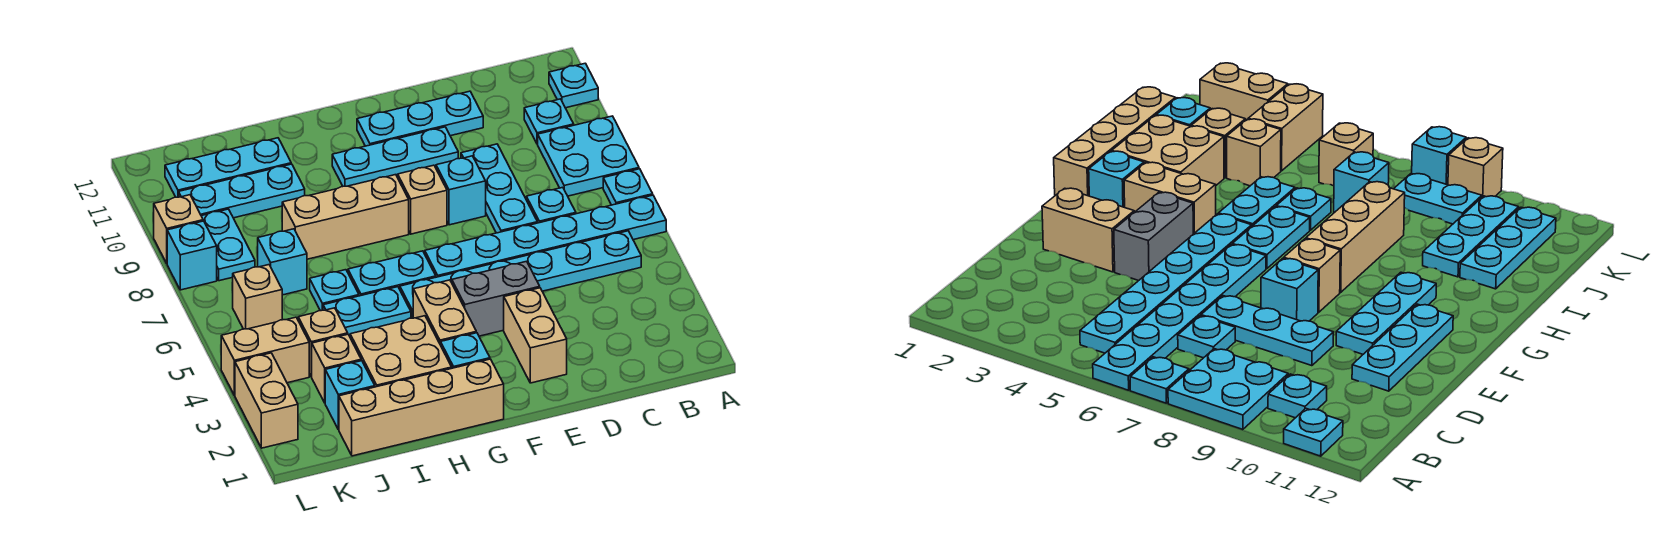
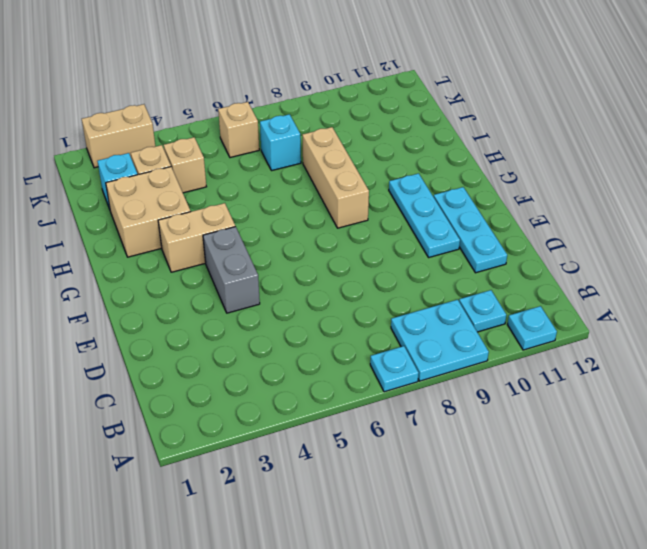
none -> cyan 1x6 plate [425,195,666,277]
none -> cyan 1x6 plate [400,231,641,318]
none -> cyan 1x1 plate [526,187,576,223]
none -> cyan 1x3 plate [461,144,537,233]

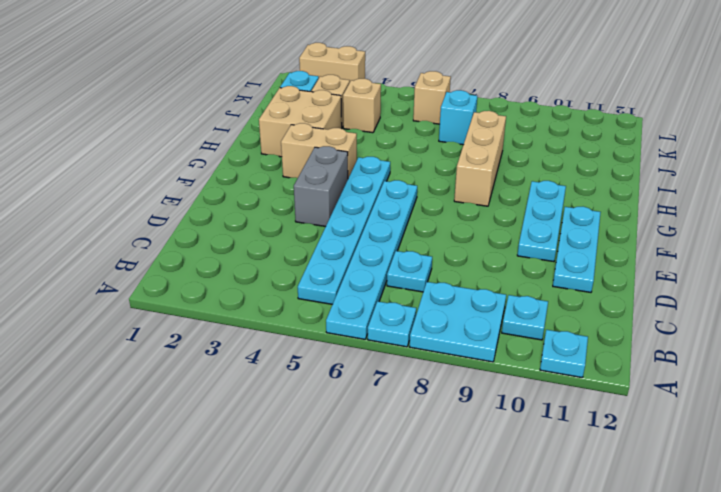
none -> cyan 1x3 plate [461,144,537,233]
none -> tan 1x2 brick [504,288,567,383]
none -> cyan 1x1 brick [436,156,486,225]
none -> tan 1x1 brick [398,165,447,234]

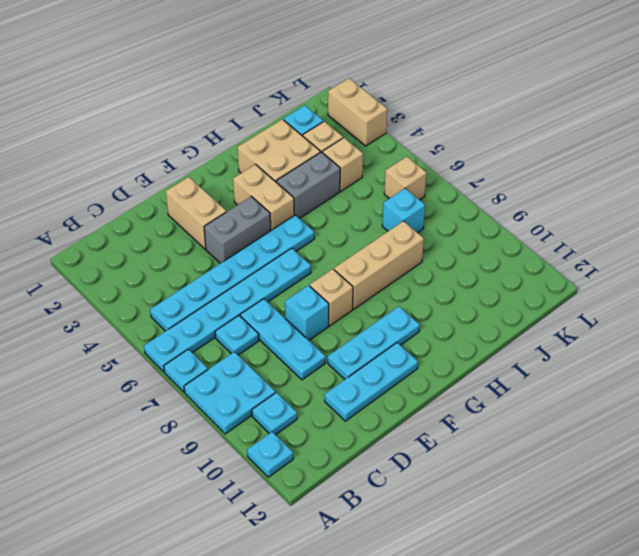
grey 1x2 brick [276,152,340,219] -> none
none -> tan 1x4 brick [339,359,504,456]
none -> cyan 1x1 brick [441,333,490,368]
none -> cyan 1x2 plate [348,251,436,296]
none -> cyan 1x2 plate [323,287,411,336]

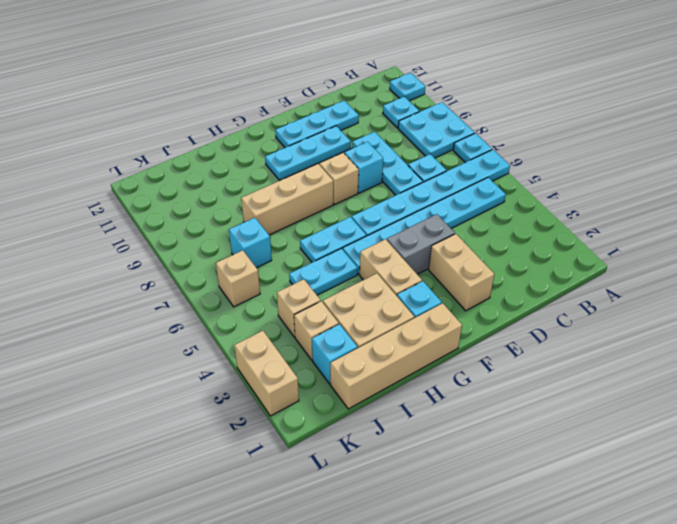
none -> cyan 1x1 plate [310,270,359,311]
none -> cyan 1x3 plate [179,164,305,218]
none -> cyan 1x3 plate [165,138,291,197]
none -> tan 1x2 brick [221,317,309,395]

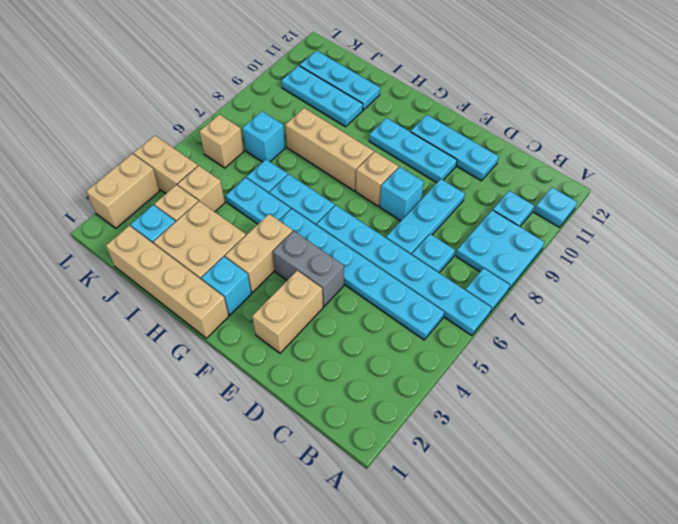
none -> cyan 1x2 plate [202,209,255,281]
none -> cyan 1x1 brick [167,221,217,290]
none -> tan 1x1 brick [154,195,203,263]

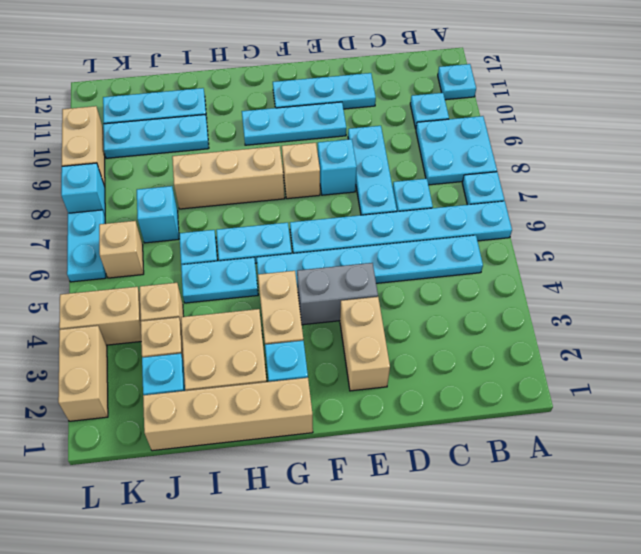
cyan 1x2 plate [67,210,106,282] -> cyan 1x2 plate moved to [202,209,255,281]
tan 1x2 brick [62,106,105,186] -> tan 1x1 brick [154,195,203,263]

